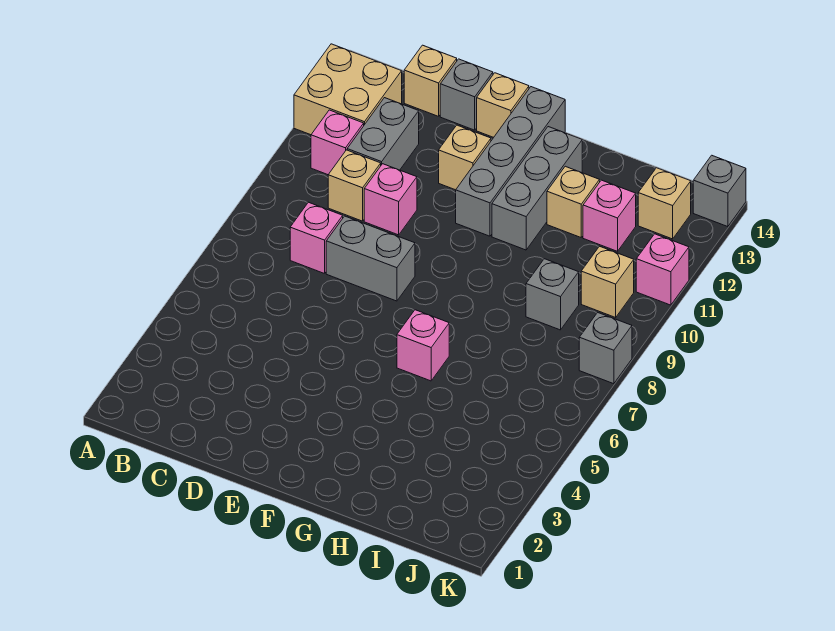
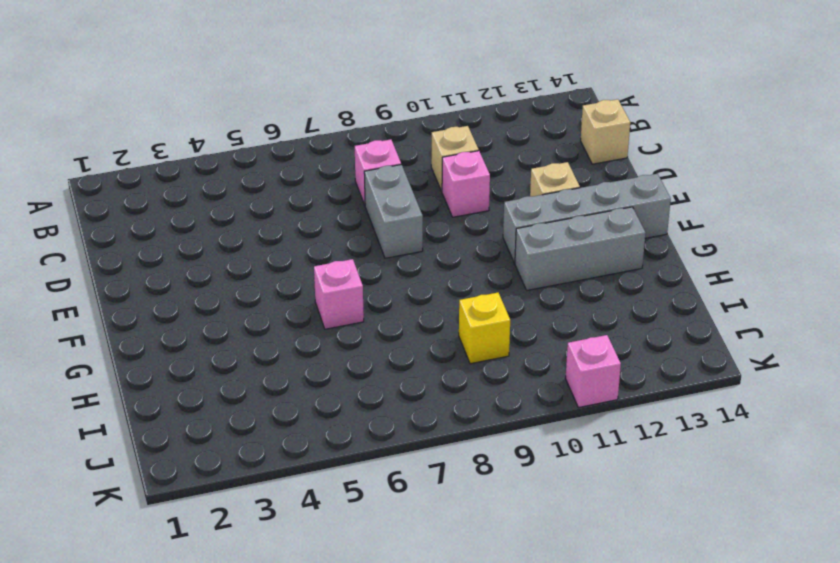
yellow 1x1 brick [459,293,510,364] -> grey 1x1 brick [526,259,579,330]
none -> tan 2x2 brick [294,44,402,135]
none -> pink 1x1 brick [311,110,364,175]
none -> grey 1x2 brick [347,98,419,170]

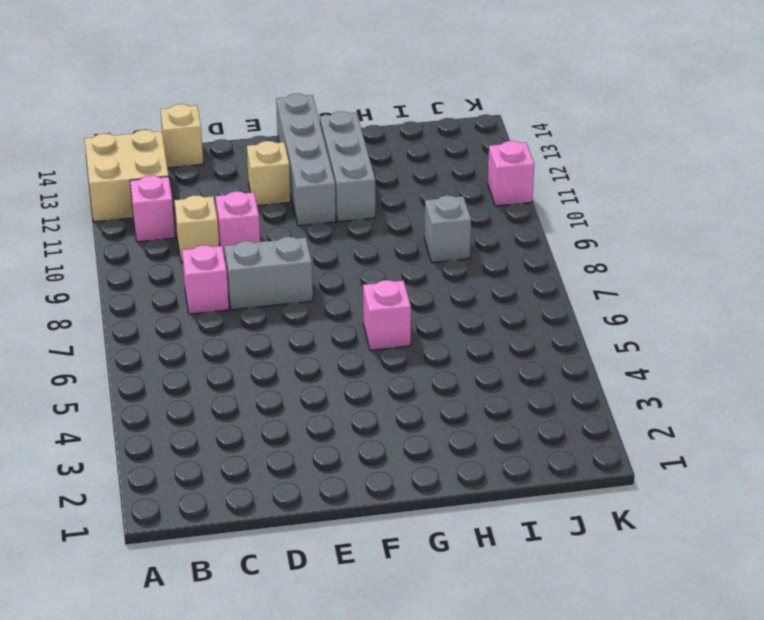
none -> grey 1x2 brick [347,98,419,170]
none -> grey 1x1 brick [440,59,493,130]
none -> tan 1x1 brick [477,73,529,137]

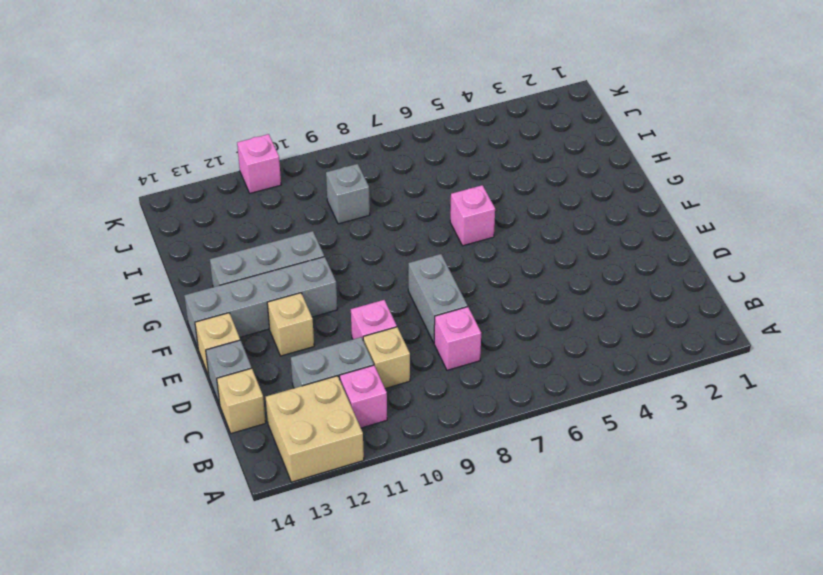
none -> tan 1x1 brick [547,166,600,237]
none -> pink 1x1 brick [583,180,636,251]
none -> tan 1x1 brick [581,246,634,317]

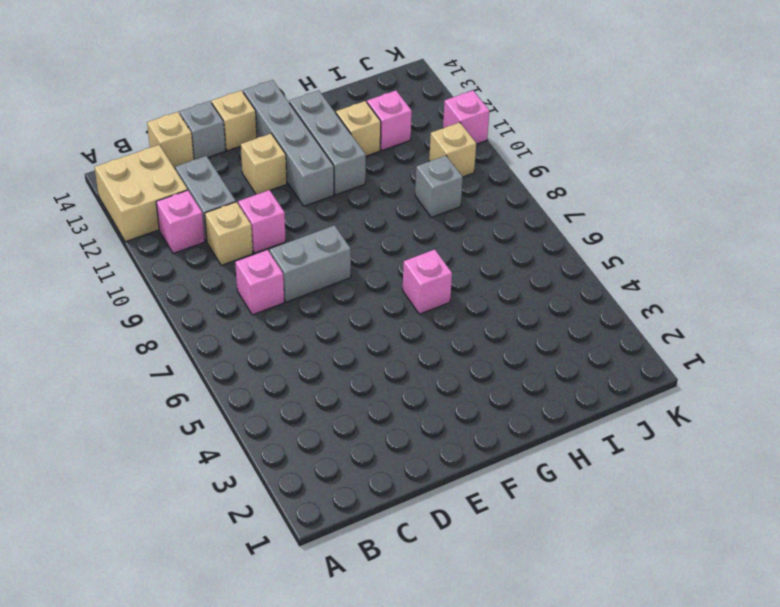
none -> tan 1x1 brick [638,168,691,239]
none -> grey 1x1 brick [579,313,632,384]
none -> grey 1x1 brick [693,155,746,227]

